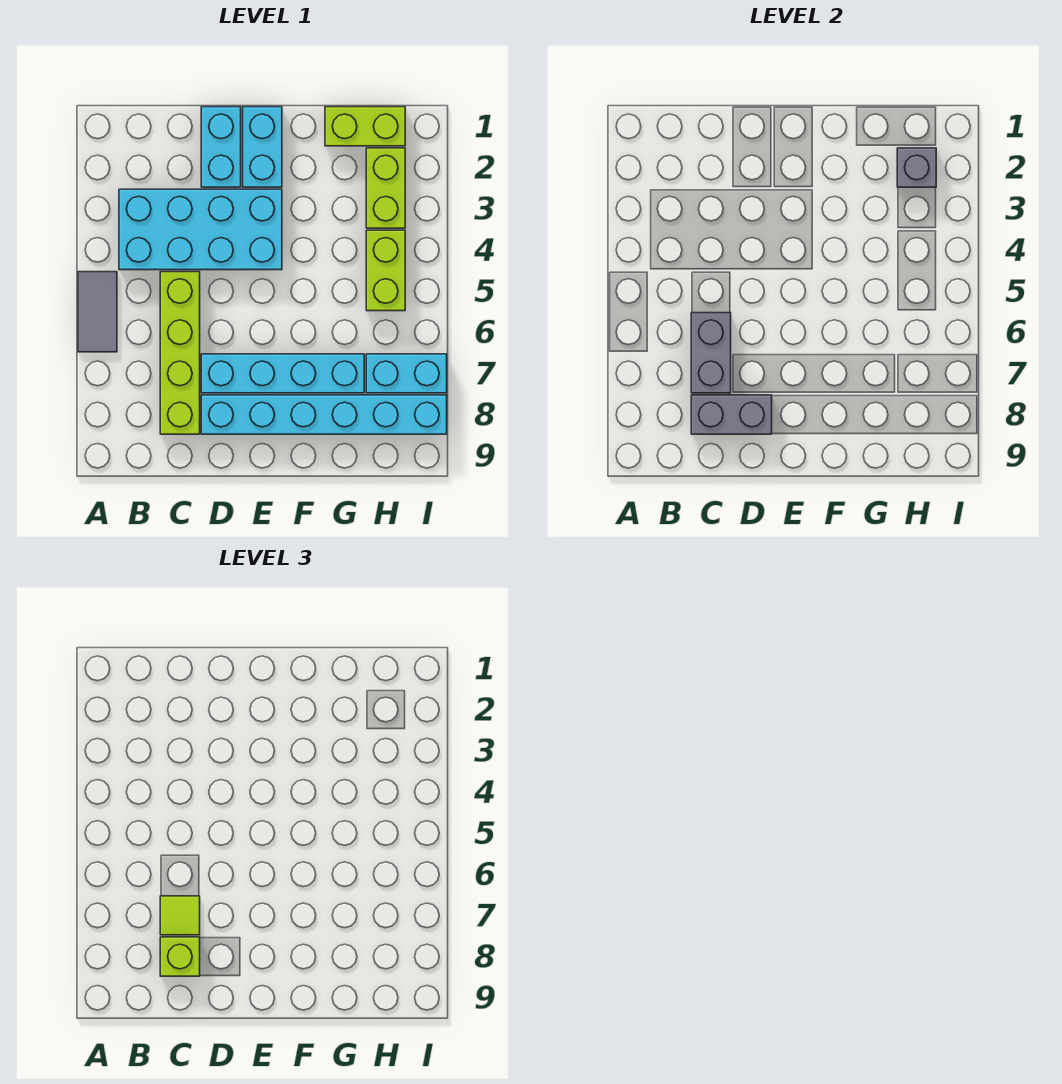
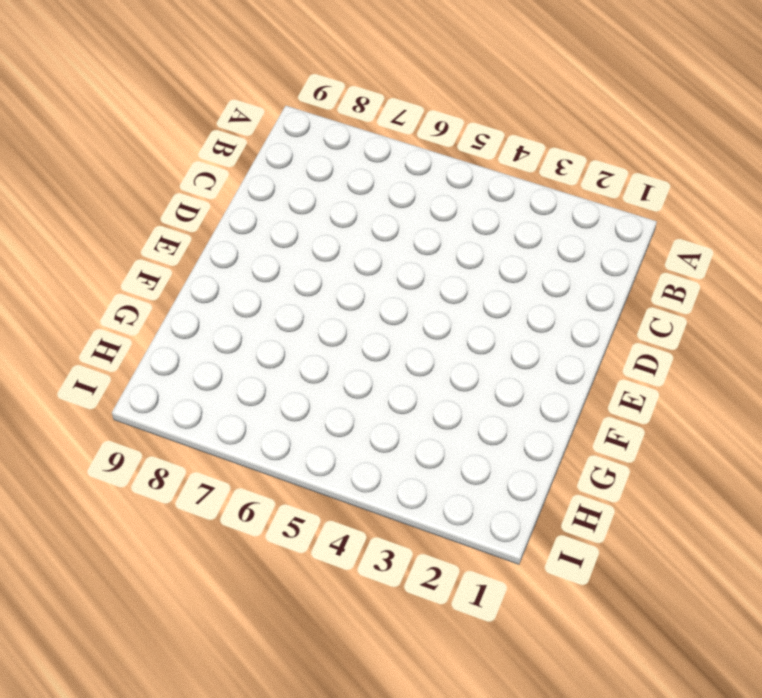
none -> grey 1x2 tile [78,272,117,352]
none -> cyan 2x4 brick [119,189,282,270]
none -> lime 1x4 brick [160,272,200,434]

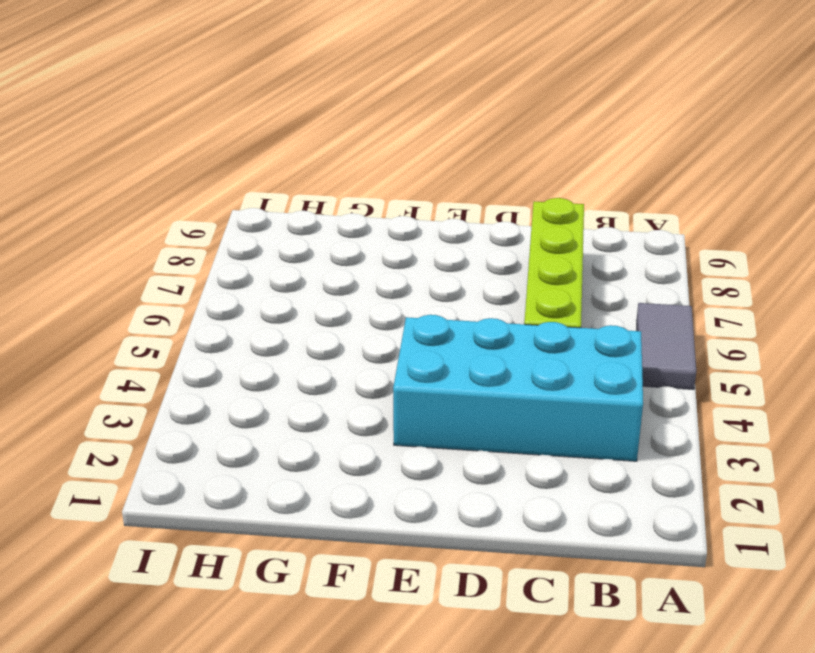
none -> cyan 1x2 brick [201,107,241,187]
none -> cyan 1x4 brick [201,354,364,393]
none -> cyan 1x6 brick [201,395,447,434]

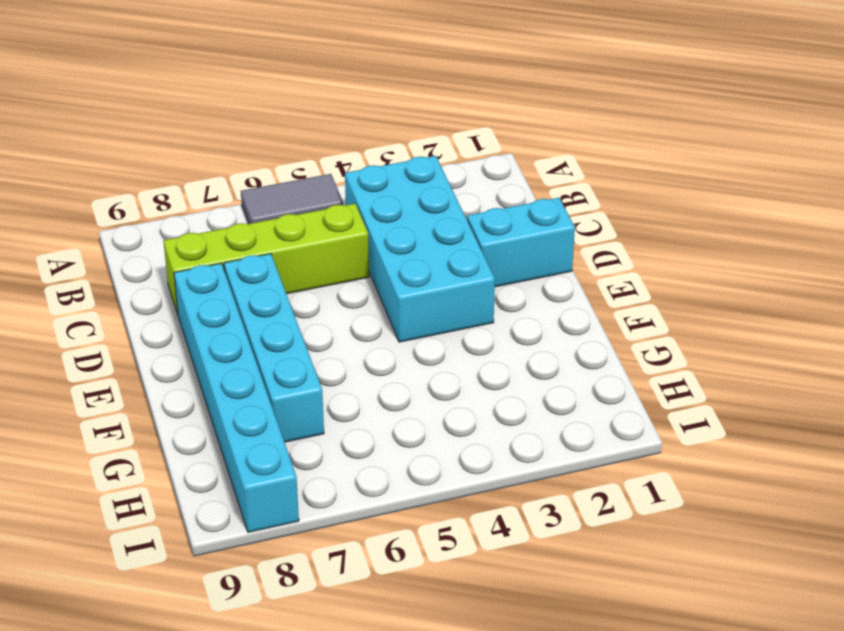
none -> cyan 1x2 brick [243,107,282,187]
none -> lime 1x2 brick [325,107,405,146]
none -> lime 1x2 brick [366,148,405,228]

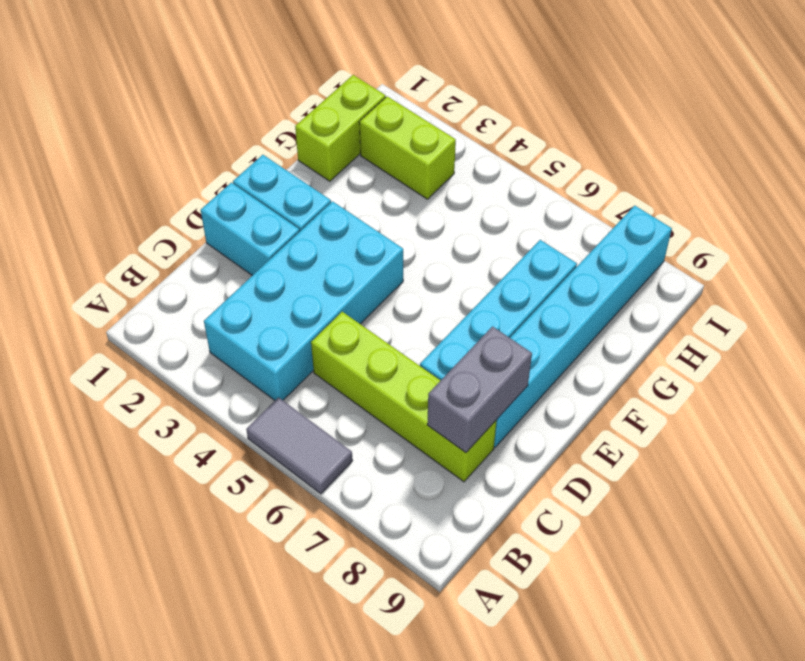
none -> lime 1x2 brick [366,230,405,311]
none -> cyan 1x2 brick [366,354,447,393]
none -> grey 1x2 brick [691,313,731,393]

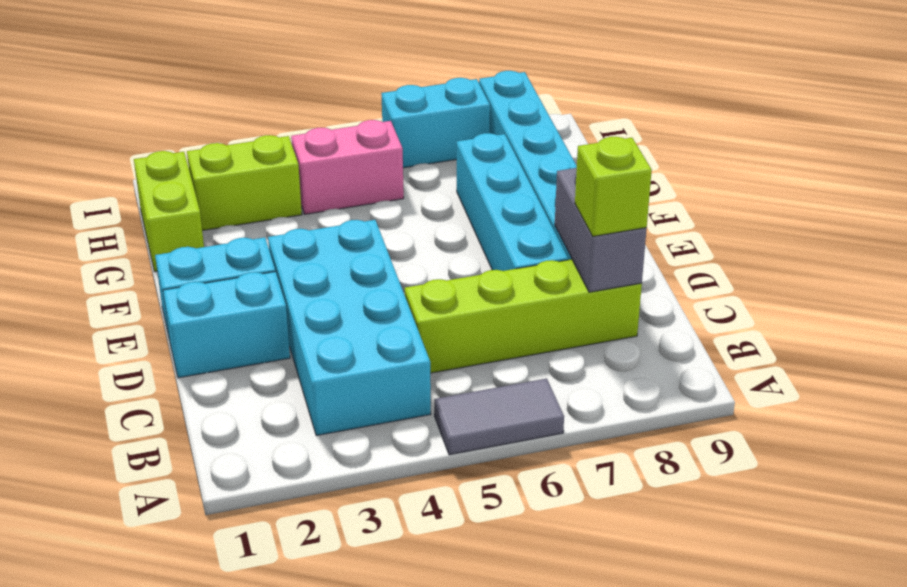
pink 1x2 brick [291,120,404,214] -> lime 1x2 brick [366,230,405,311]
cyan 1x2 brick [381,78,490,168] -> cyan 1x2 brick turned to [366,354,447,393]
none -> grey 1x2 brick [691,313,731,393]
none -> grey 1x1 brick [897,148,936,187]
none -> lime 1x1 tile [160,896,200,935]

